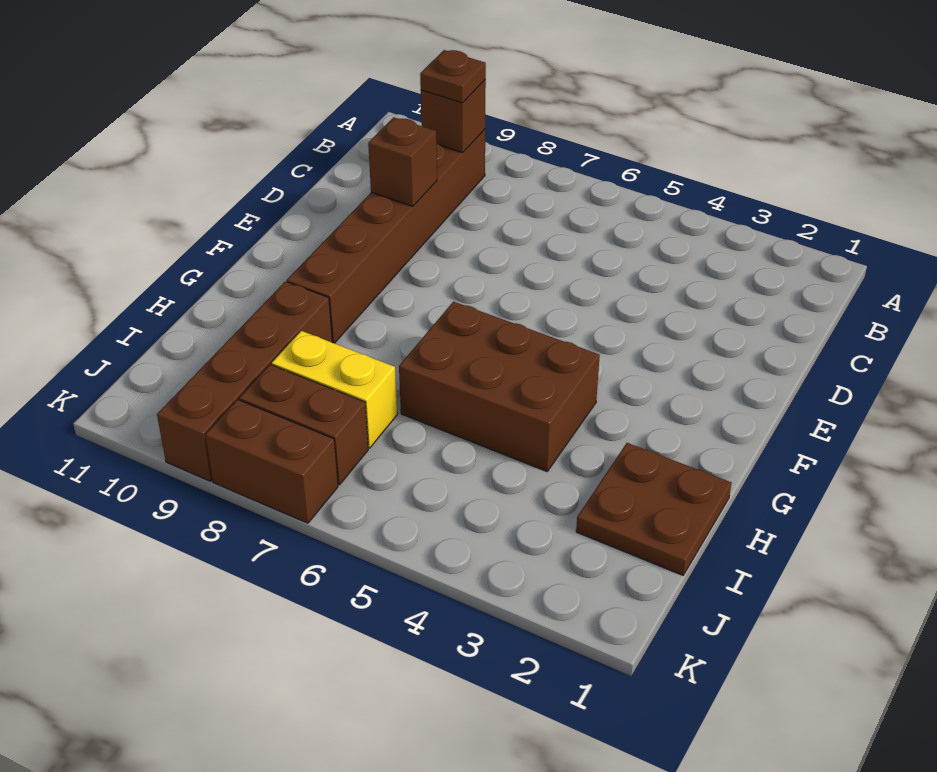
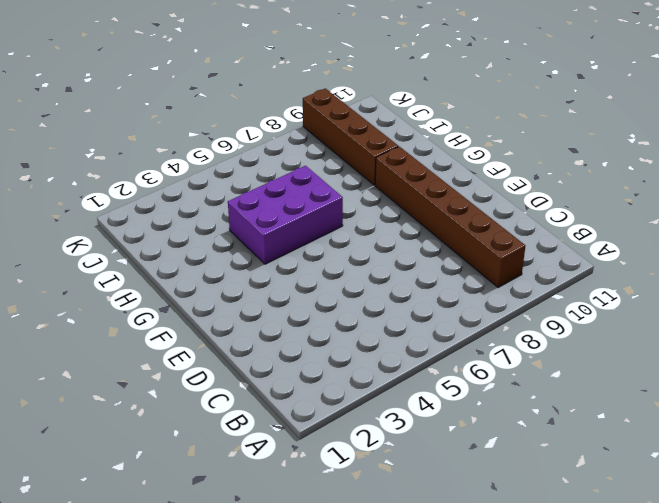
purple 2x3 brick [228,166,343,264] -> brown 2x3 brick [399,302,600,471]
none -> brown 2x2 plate [576,443,731,575]
none -> yellow 1x2 brick [272,331,397,448]

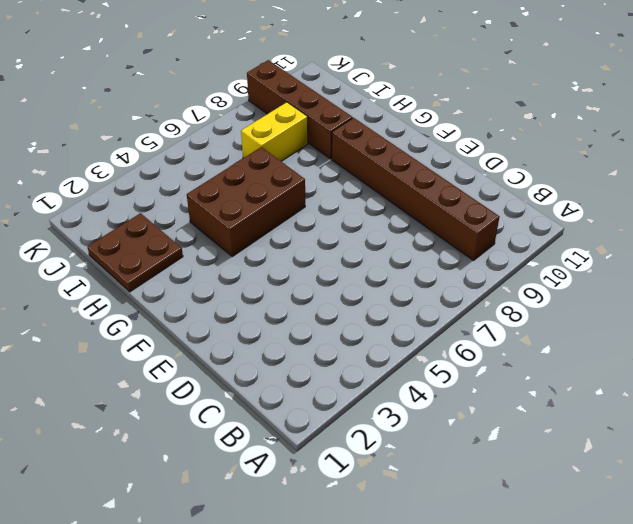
none -> brown 1x2 brick [239,365,368,485]
none -> brown 1x2 brick [205,400,338,523]

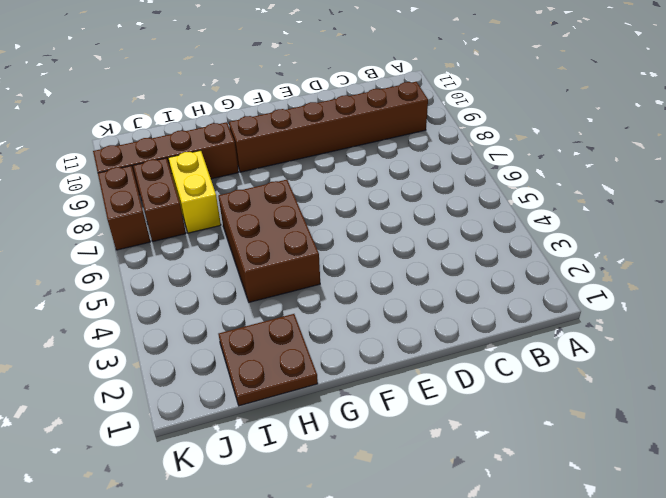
none -> brown 1x1 brick [421,80,486,153]
none -> brown 1x1 brick [368,117,437,206]

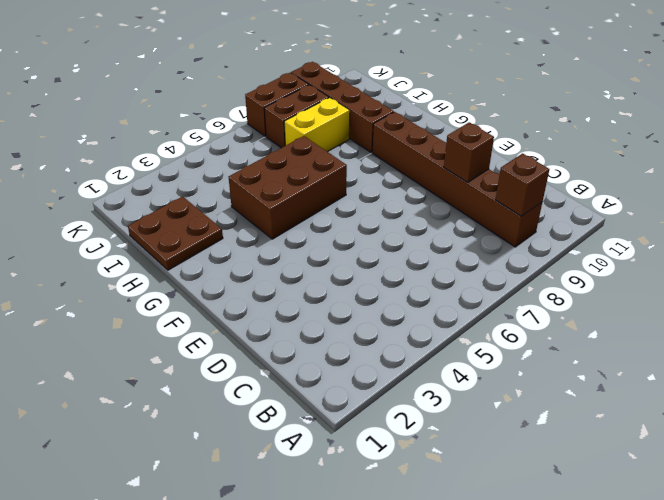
none -> brown 1x1 plate [420,50,486,103]

